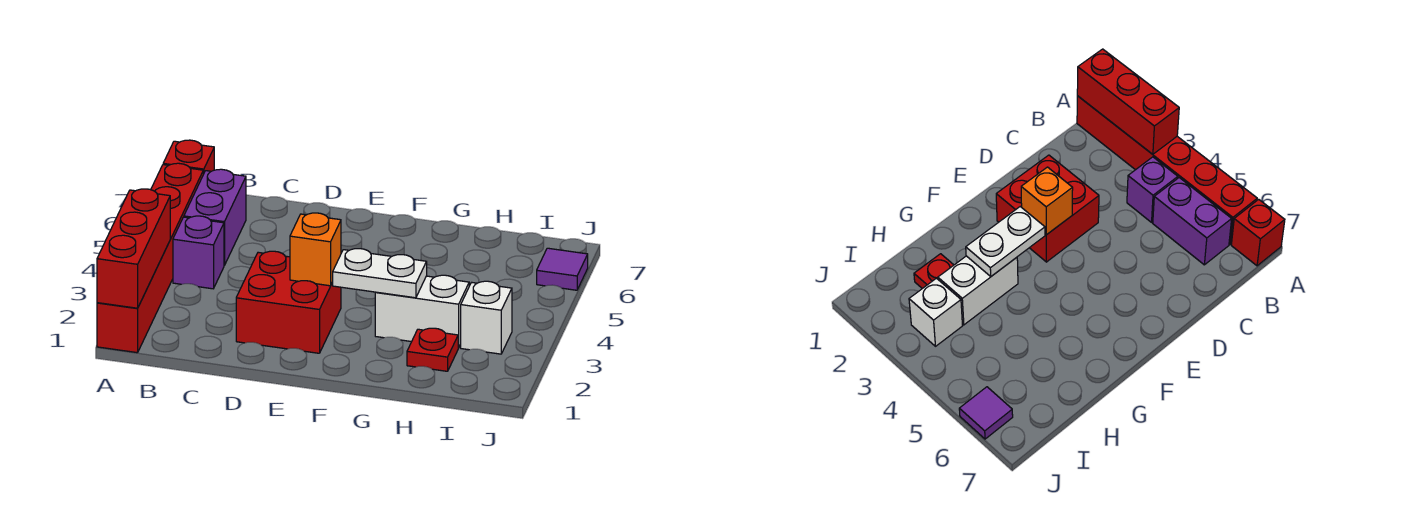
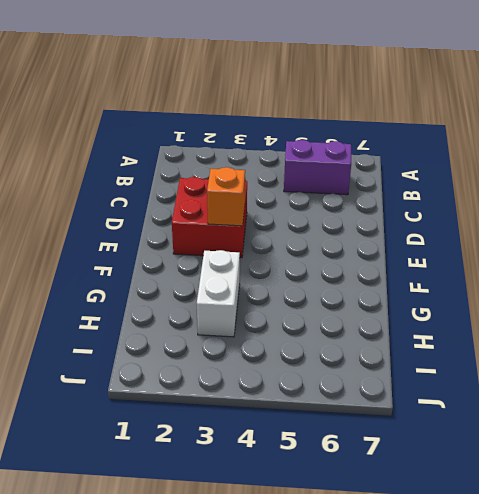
none -> red 1x6 brick [97,163,203,353]
none -> red 1x1 brick [163,140,214,174]
none -> purple 1x1 brick [173,216,224,289]

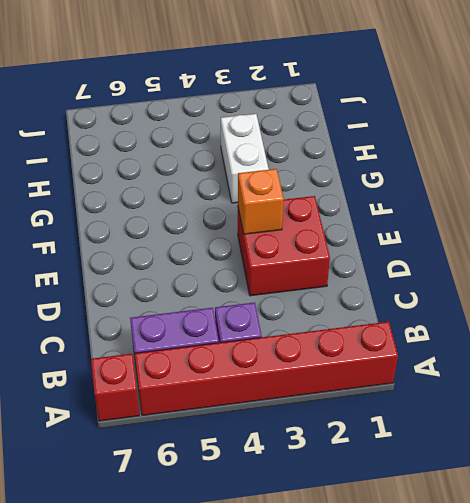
none -> red 1x1 plate [407,328,458,371]
none -> white 1x1 brick [461,281,512,354]
none -> purple 1x1 tile [537,248,588,290]

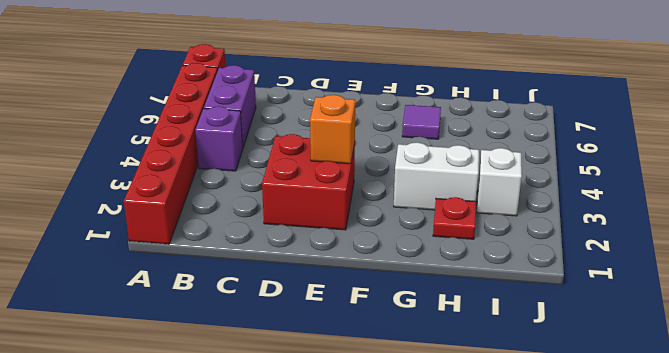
purple 1x1 tile [402,105,441,139] -> purple 1x1 tile moved to [537,248,588,290]
none -> red 1x3 brick [97,189,170,308]
none -> white 1x2 plate [332,249,427,298]

